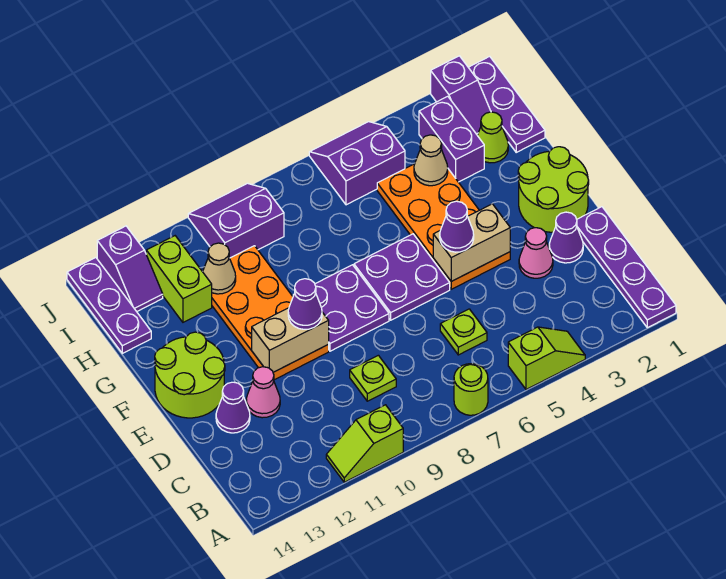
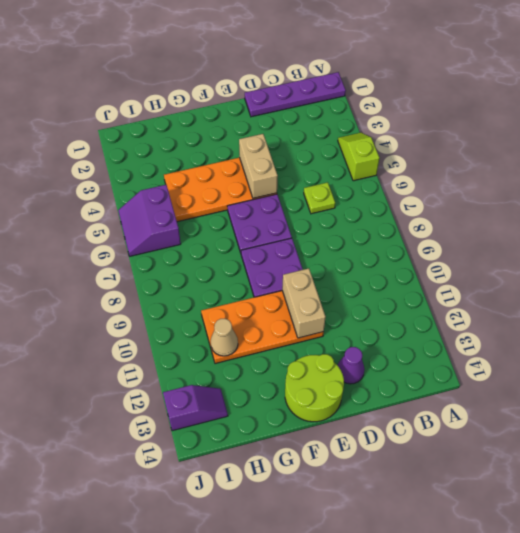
none -> lime 1x1 round brick [454,364,488,415]
none -> lime 1x2 slope [326,405,403,482]
none -> lime 1x1 plate [350,355,396,401]
none -> purple 1x1 cone [549,212,583,263]

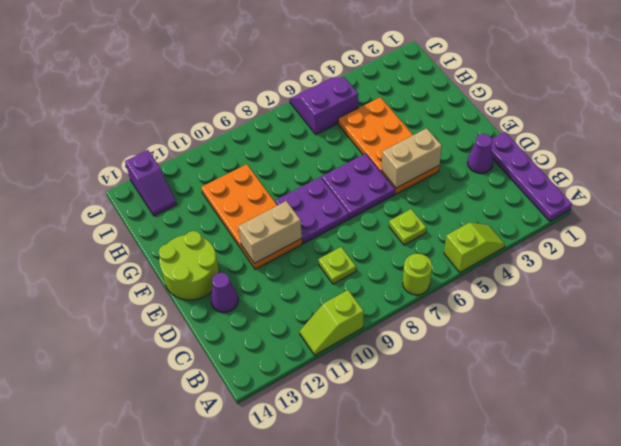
none -> pink 1x1 cone [519,228,553,278]
none -> pink 1x1 cone [246,367,280,418]
none -> lime 2x2 round brick [518,147,589,232]
none -> purple 1x3 plate [468,56,545,152]

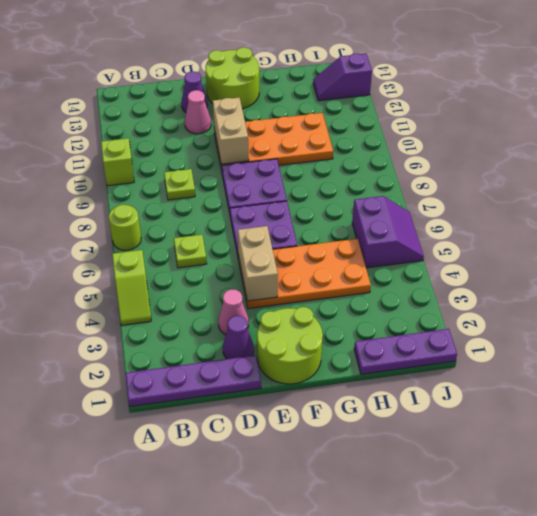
none -> lime 1x1 cone [477,112,508,163]
none -> purple 1x2 brick [419,96,484,182]
none -> lime 1x2 brick [146,236,212,322]
none -> purple 1x3 plate [67,258,151,353]

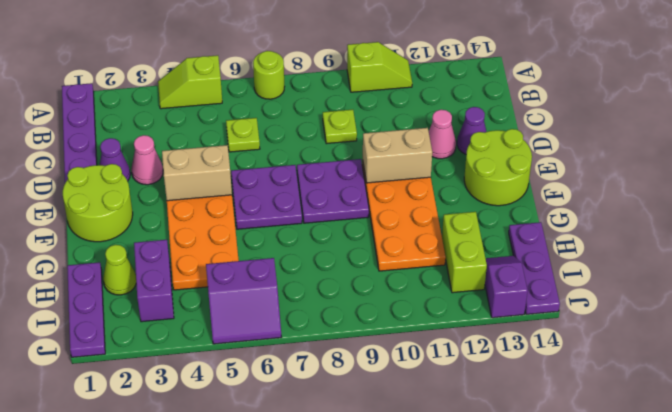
none -> purple 1x2 slope [431,56,491,135]
none -> purple 2x2 slope [188,183,284,258]
none -> tan 1x1 cone [414,135,448,186]
none -> tan 1x1 cone [203,243,236,294]

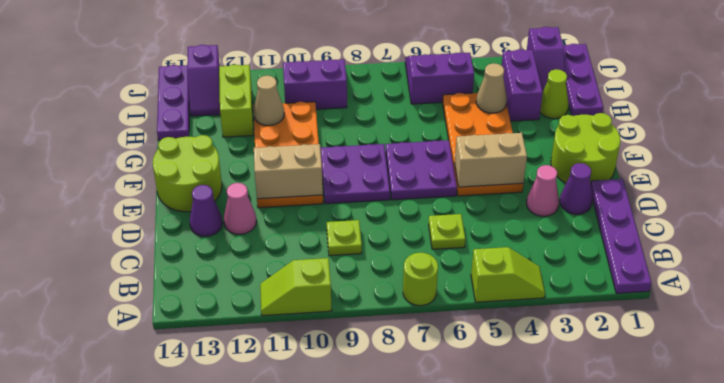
none -> purple 1x1 cone [440,201,474,252]
none -> purple 1x1 cone [288,279,322,329]

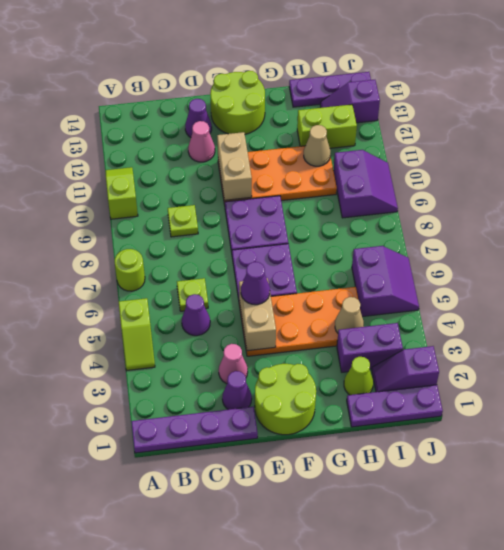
purple 1x1 cone [182,294,210,336] -> purple 1x1 cone moved to [288,279,322,329]

